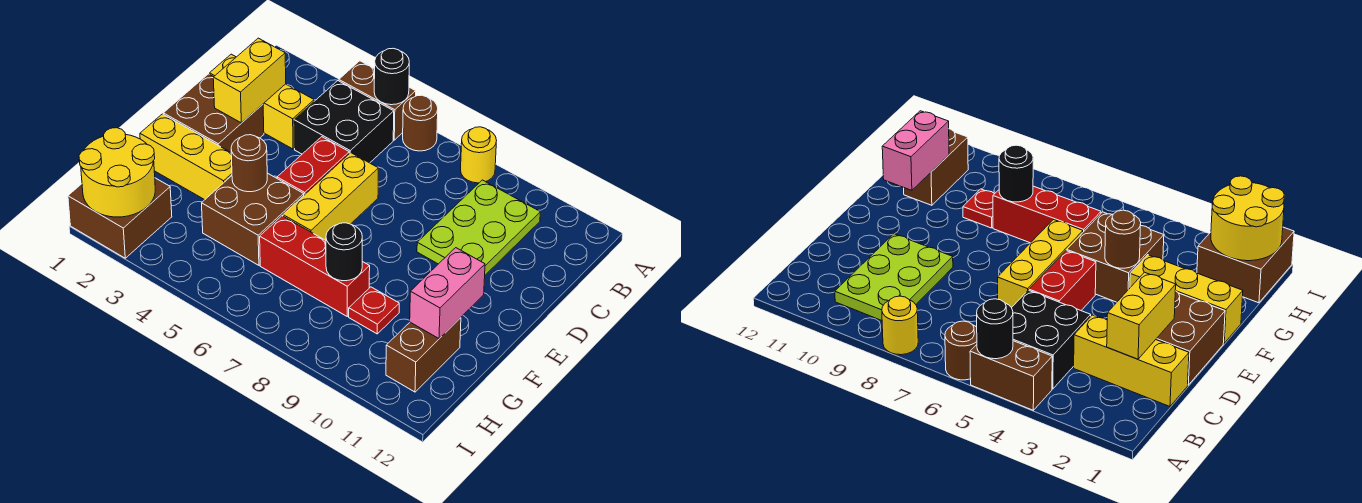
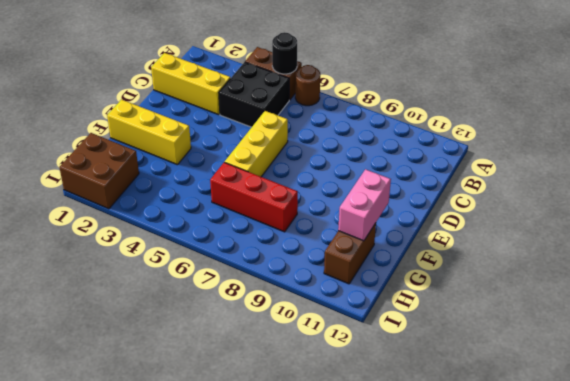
none -> yellow 1x1 round brick [461,127,497,183]
none -> lime 2x3 plate [417,180,540,275]
none -> brown 2x2 brick [163,74,264,152]

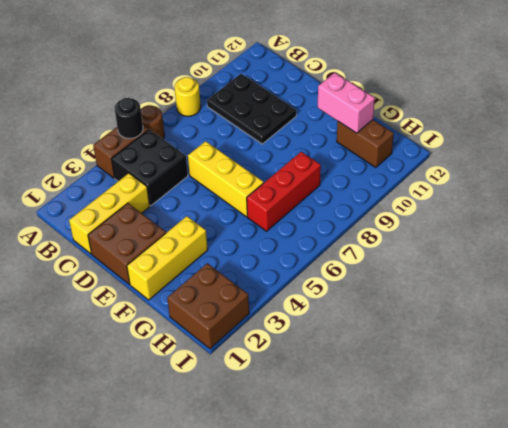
black 2x3 plate [207,74,296,144] -> lime 2x3 plate [417,180,540,275]
none -> red 1x2 brick [277,137,349,195]
none -> brown 2x2 brick [202,173,304,265]
none -> red 1x1 plate [349,287,399,334]

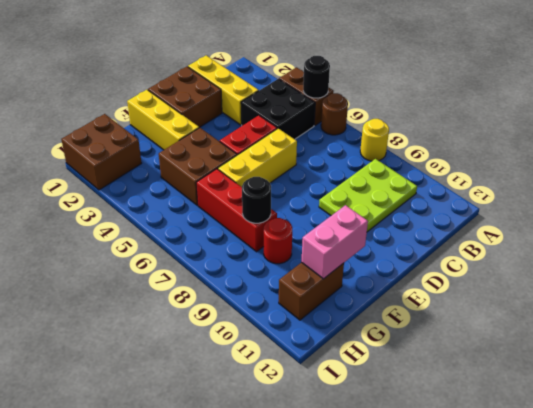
red 1x1 round brick [264,218,292,264] -> red 1x1 plate [349,287,399,334]
none -> yellow 1x2 brick [213,38,286,123]
none -> brown 1x1 round brick [231,135,267,192]
none -> yellow 2x2 round brick [79,128,155,217]

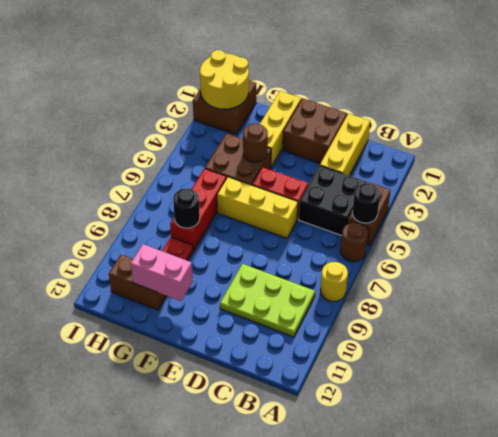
none -> yellow 1x2 brick [213,38,286,123]

